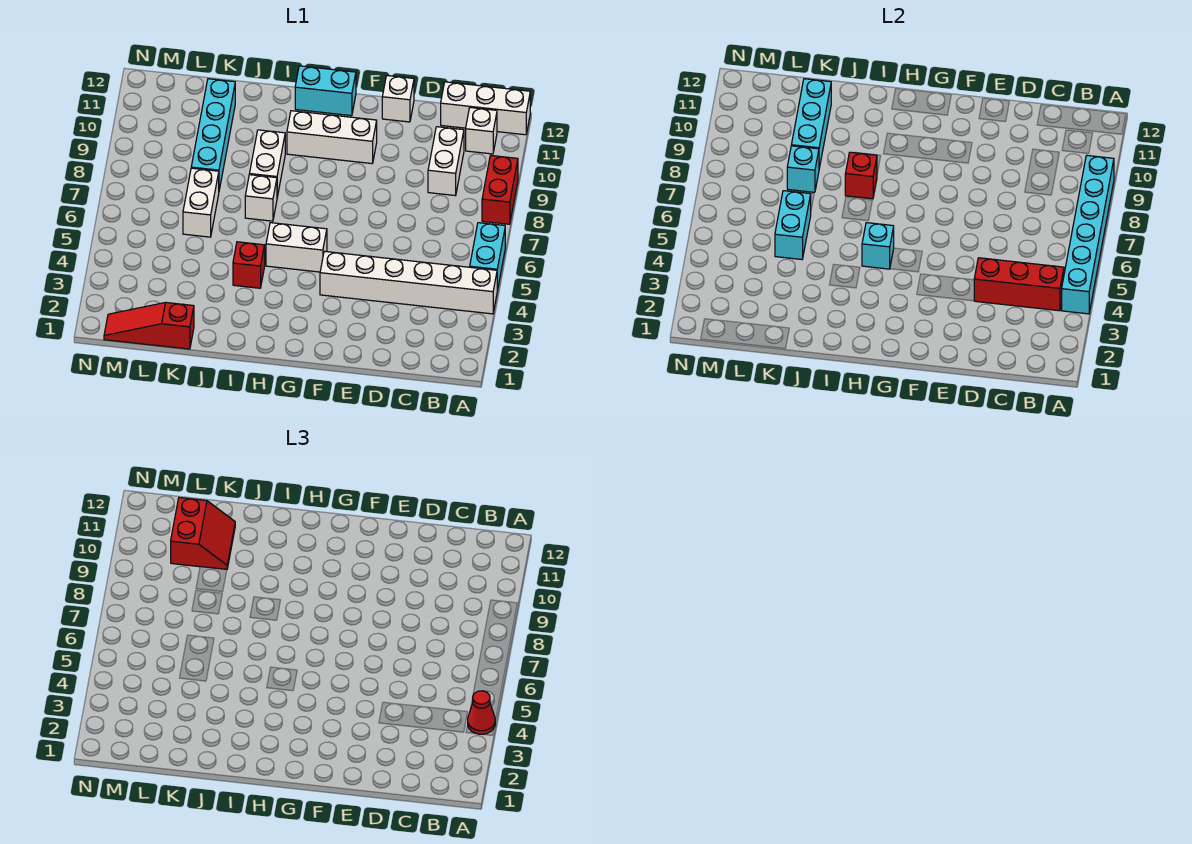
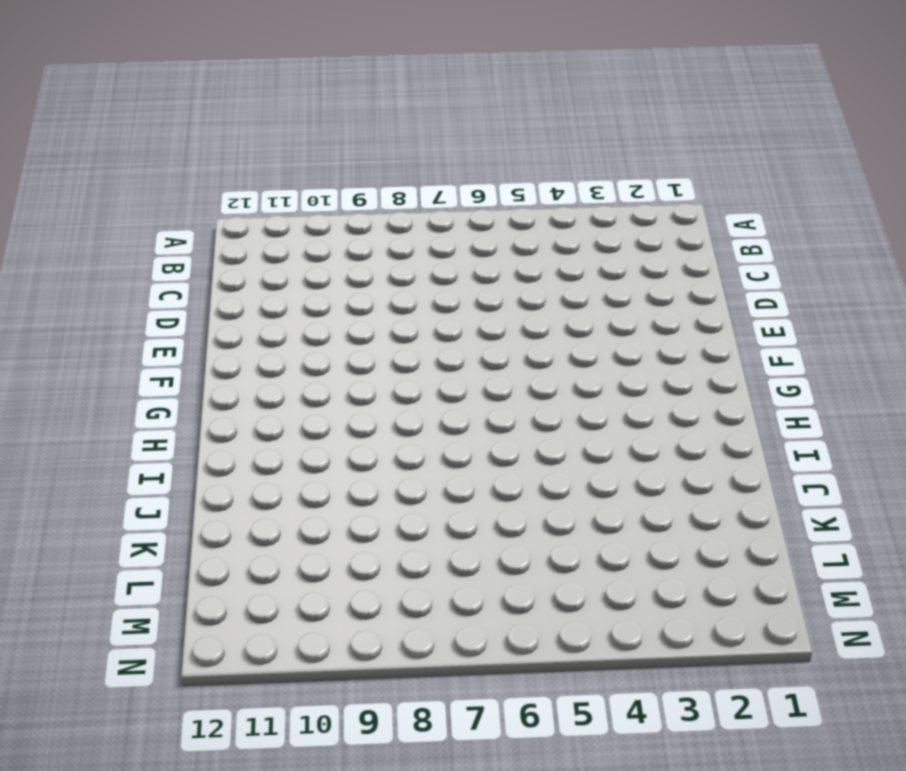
none -> white 1x6 brick [320,251,497,314]
none -> cyan 1x2 brick [470,223,505,291]
none -> red 1x2 brick [482,156,518,224]

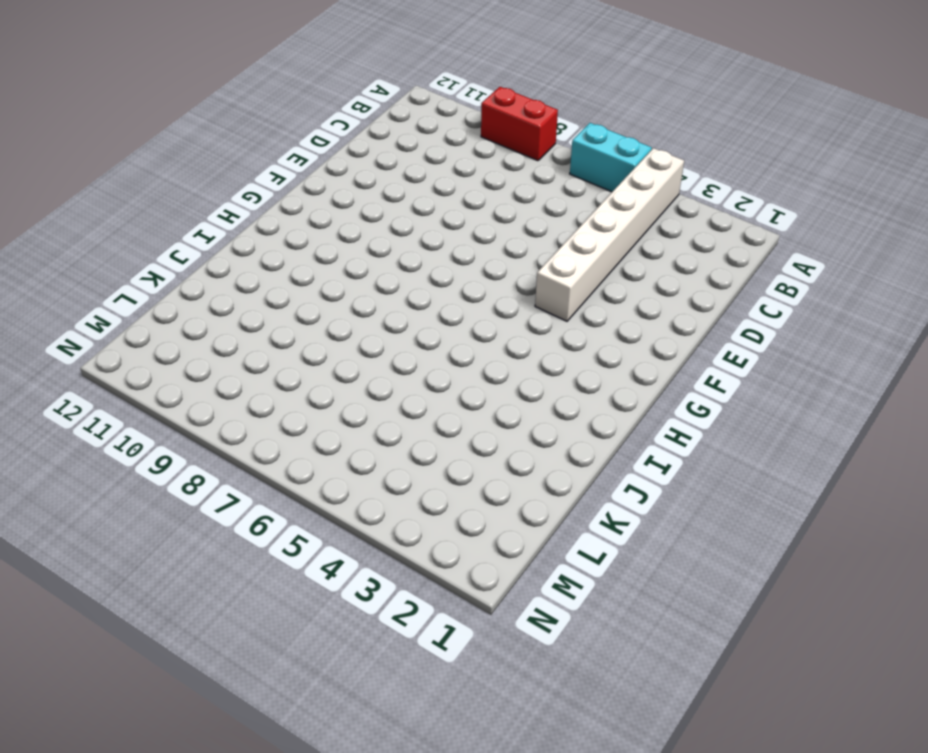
none -> white 1x3 brick [441,82,530,135]
none -> white 1x1 brick [466,108,497,154]
none -> white 1x2 brick [428,127,464,196]

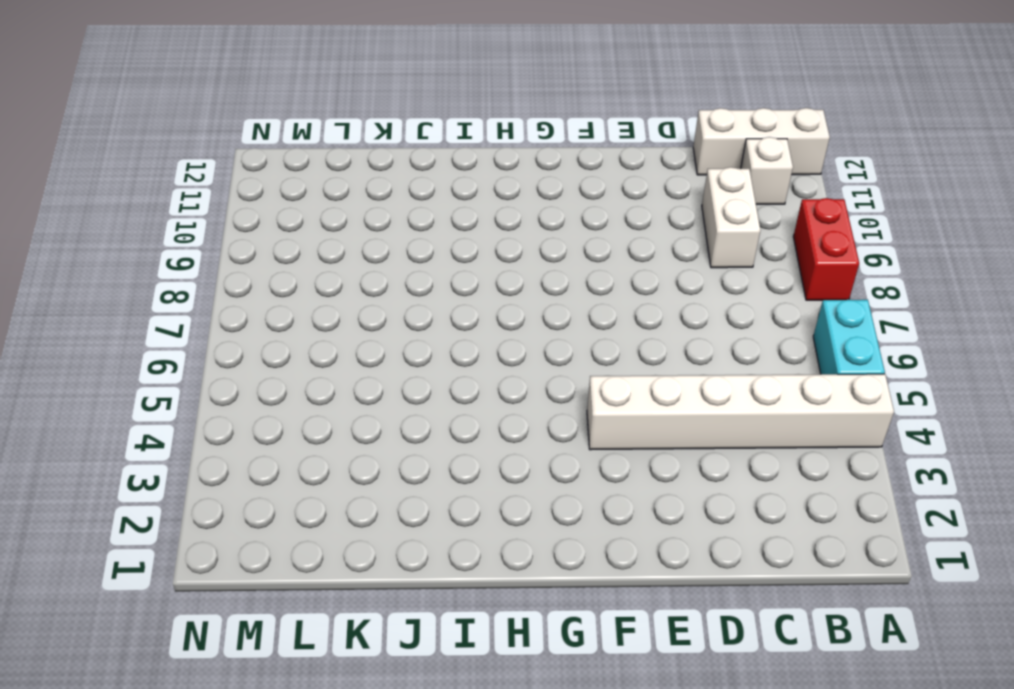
none -> white 1x1 brick [382,76,414,122]
none -> white 1x3 brick [287,111,377,164]
none -> white 1x2 brick [266,223,327,272]

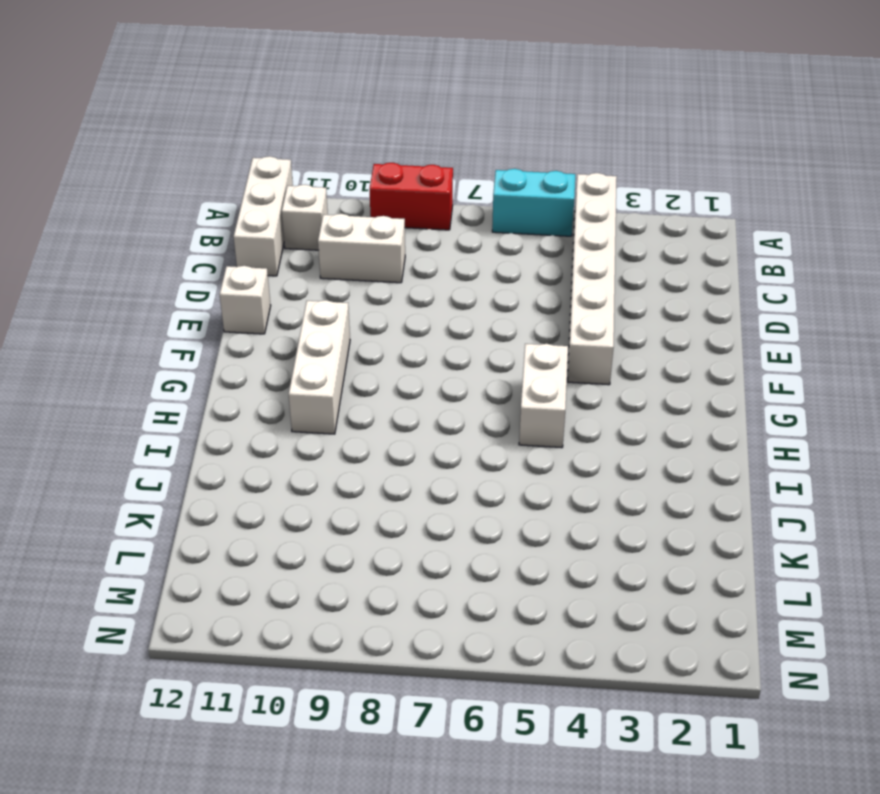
none -> cyan 1x2 brick [295,66,356,116]
none -> red 1x1 brick [233,242,265,288]
none -> white 1x1 brick [245,175,277,221]

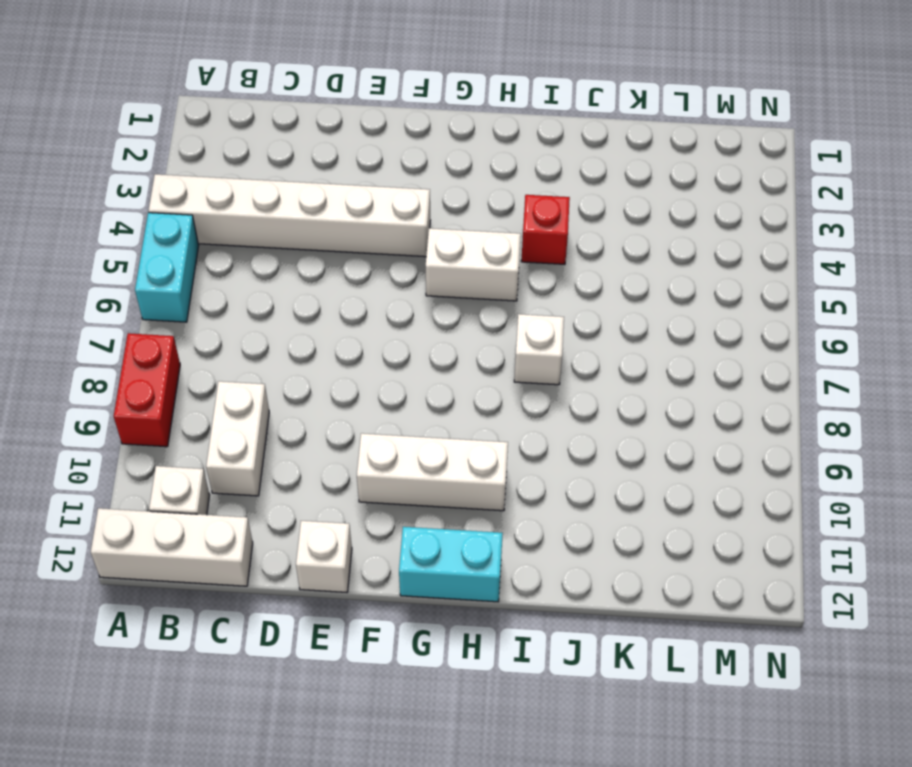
none -> white 1x2 brick [249,130,285,197]
none -> red 1x3 slope [104,303,194,349]
none -> white 1x2 brick [183,168,219,237]

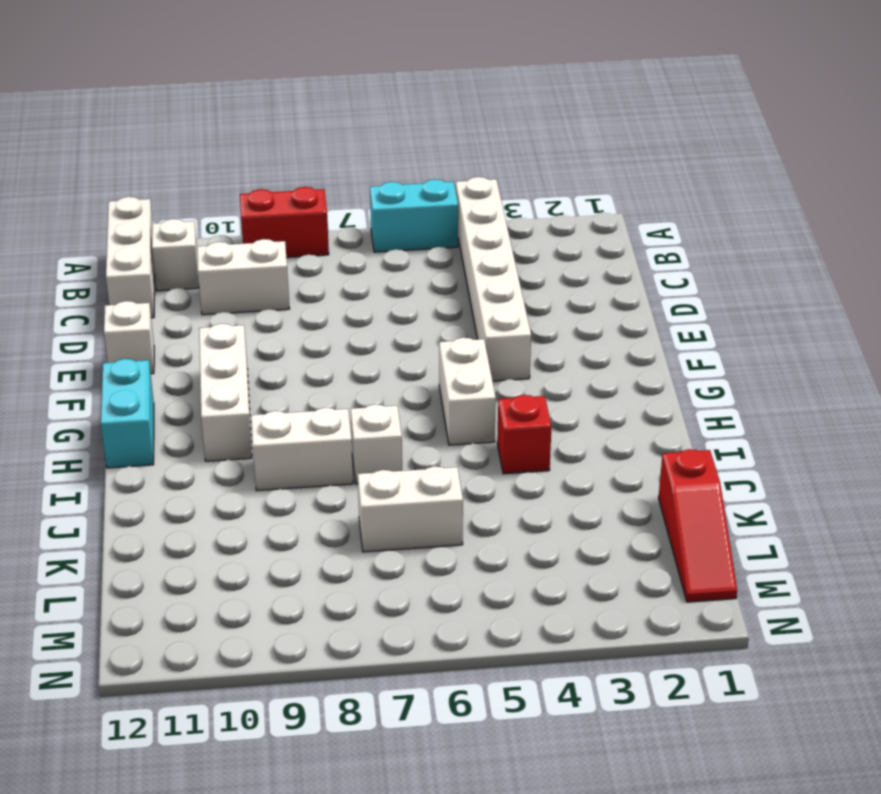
none -> cyan 1x4 brick [191,79,235,190]
none -> cyan 1x6 brick [1061,156,1114,314]
none -> red 1x3 brick [974,258,1064,311]

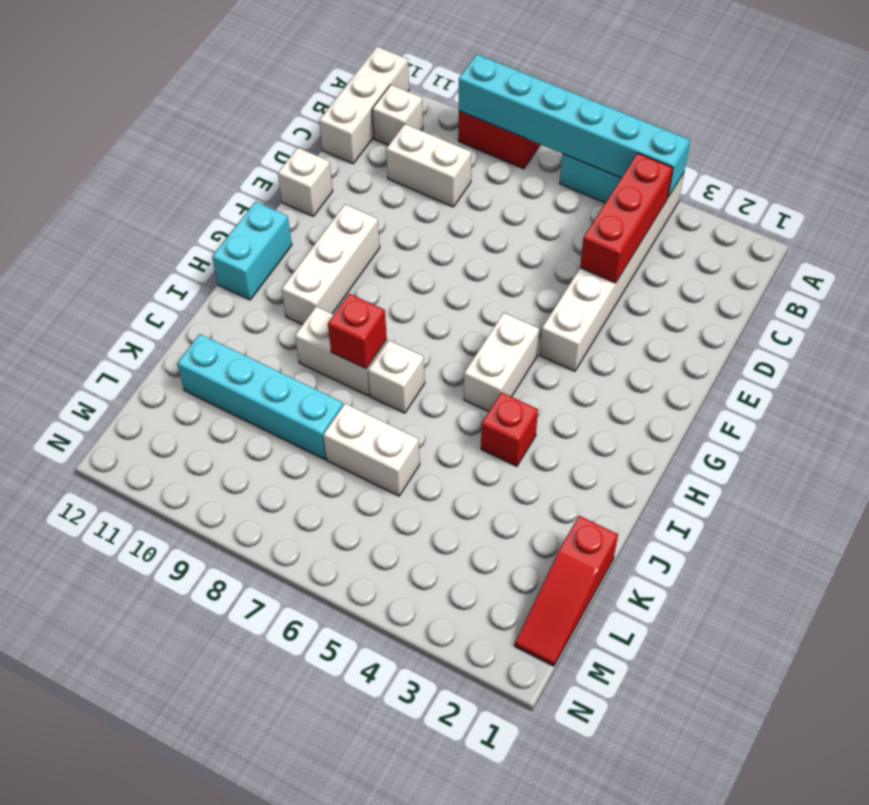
none -> cyan 1x1 brick [862,223,894,269]
none -> cyan 1x2 brick [775,191,811,259]
none -> cyan 1x1 brick [787,146,819,192]

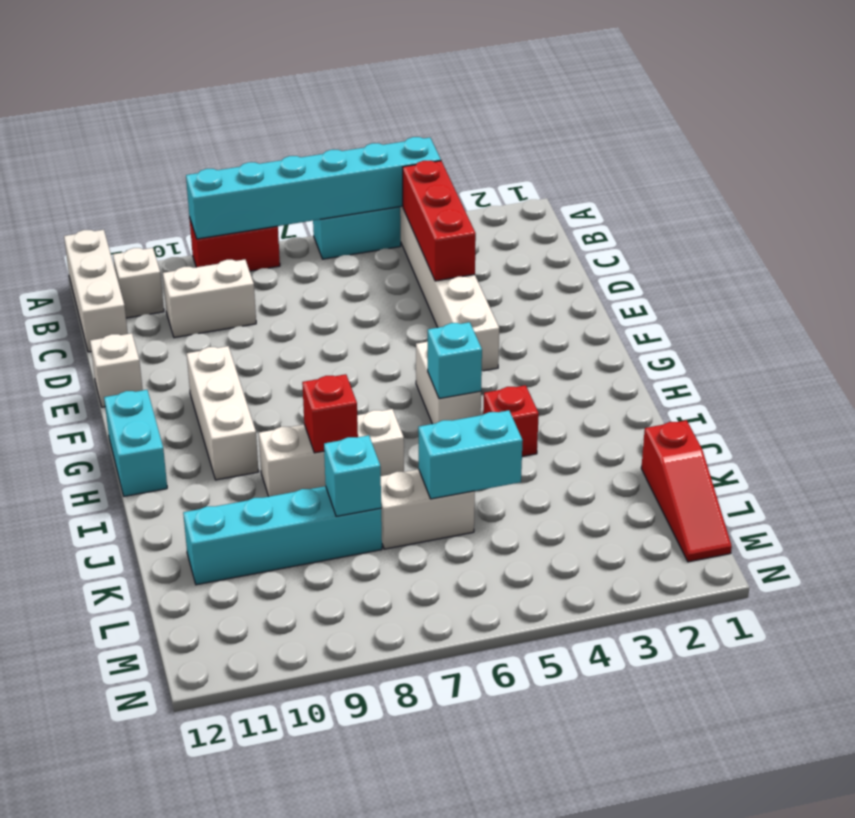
none -> cyan 1x3 brick [791,79,831,168]
none -> red 1x1 cone [468,691,495,734]
none -> red 2x2 slope [171,498,235,569]

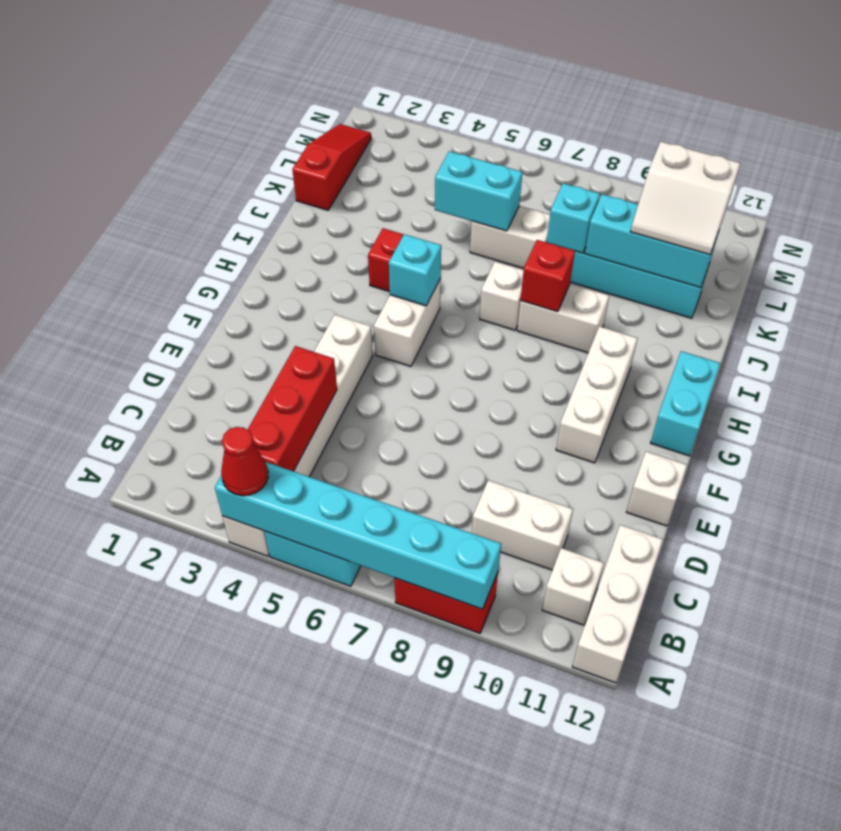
white 2x2 slope [630,142,740,255] -> red 2x2 slope [171,498,235,569]

